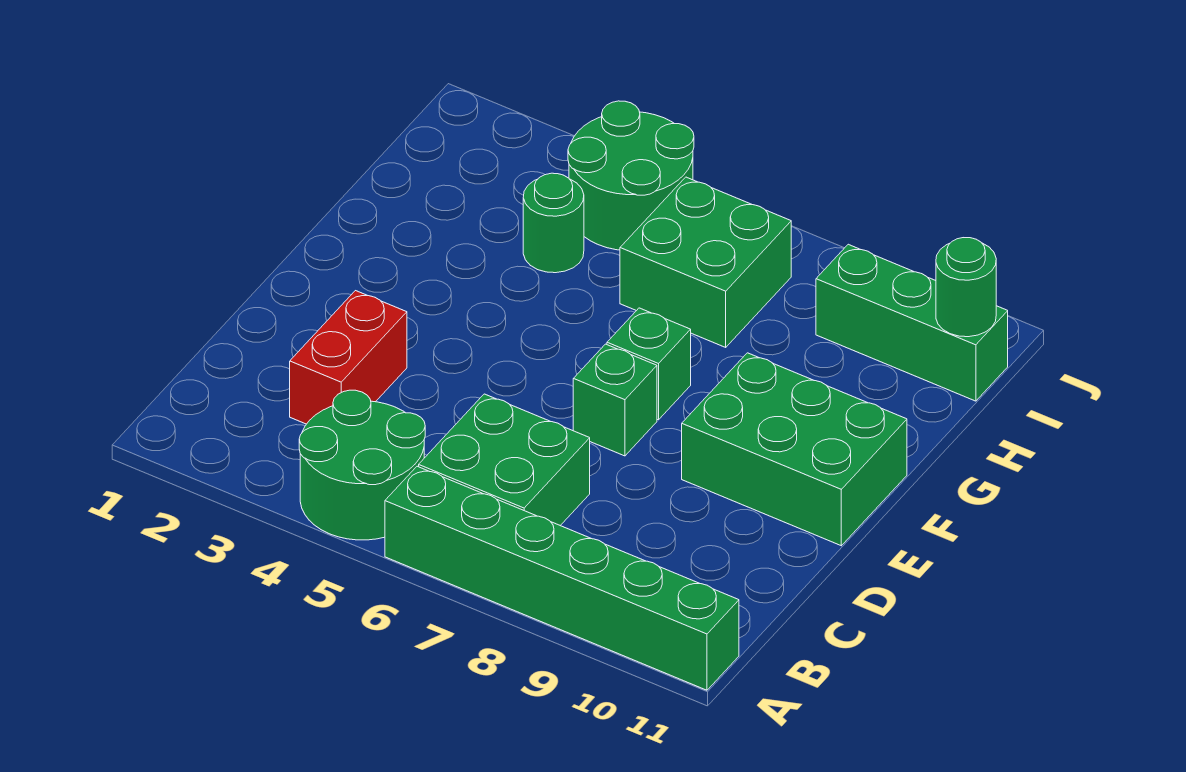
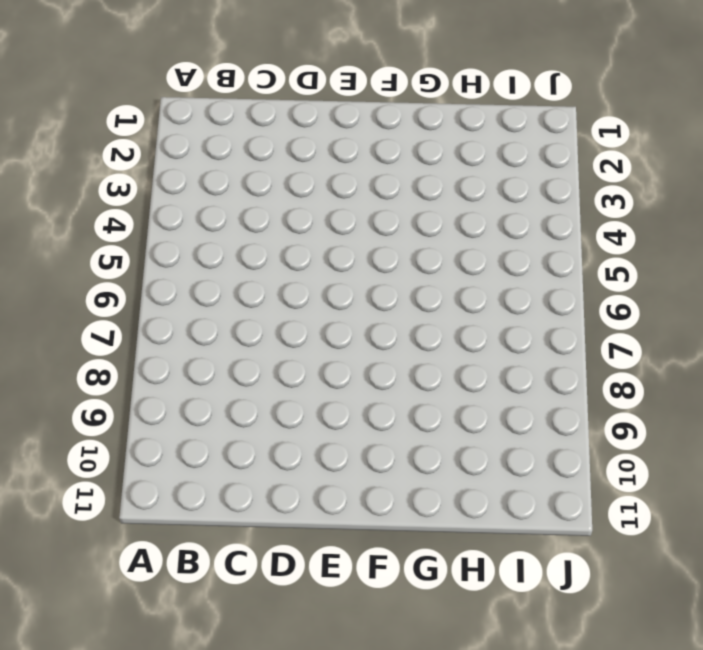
none -> green 2x2 round brick [299,390,425,540]
none -> green 1x6 brick [385,466,739,690]
none -> green 2x2 brick [419,394,590,525]

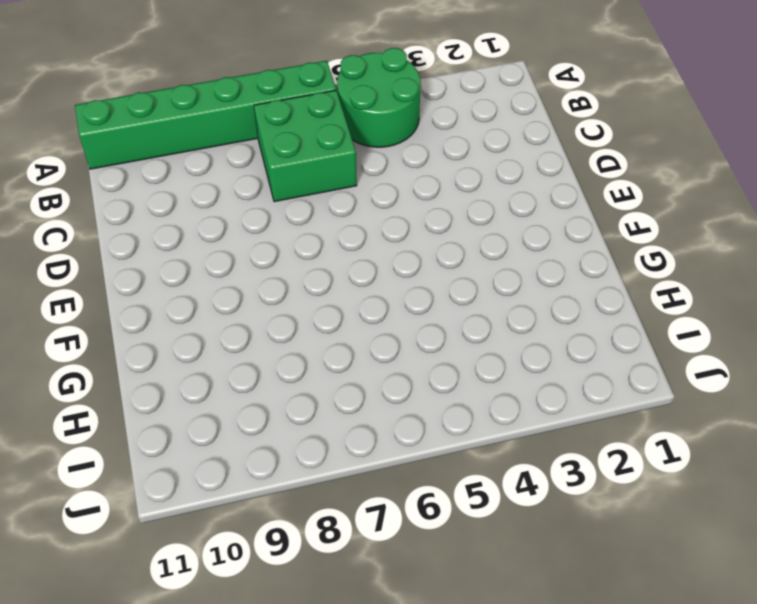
none -> red 1x2 brick [290,291,407,424]
none -> green 1x1 brick [573,344,657,456]
none -> green 2x3 brick [682,353,907,546]

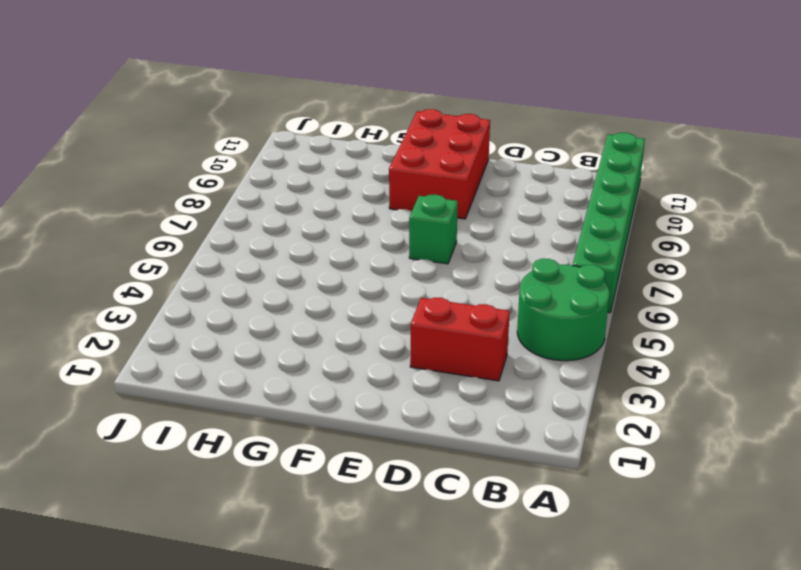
red 2x3 brick [389,109,490,219] -> green 2x3 brick [682,353,907,546]
none -> green 2x2 brick [419,394,590,525]
none -> green 1x1 brick [607,308,691,420]
none -> green 1x1 round brick [523,173,584,273]

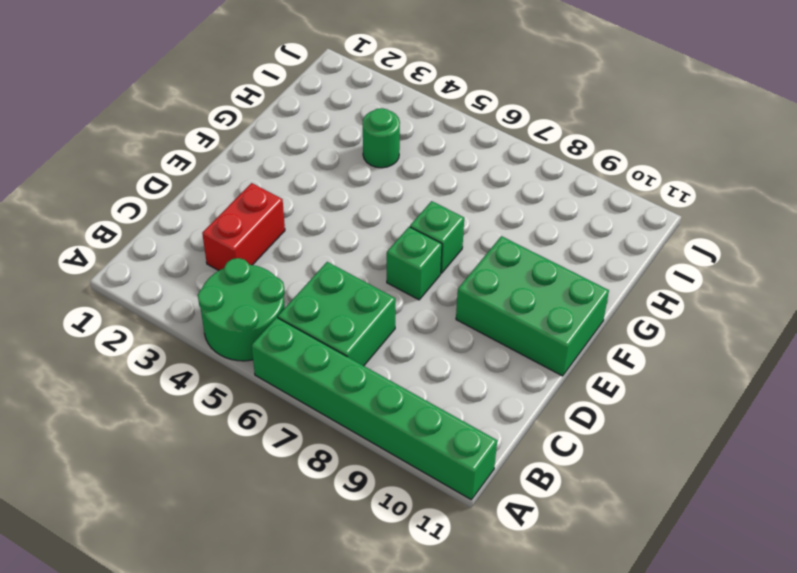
none -> green 2x2 brick [620,177,791,347]
none -> green 2x2 round brick [568,101,694,250]
none -> green 1x3 brick [816,244,1008,401]

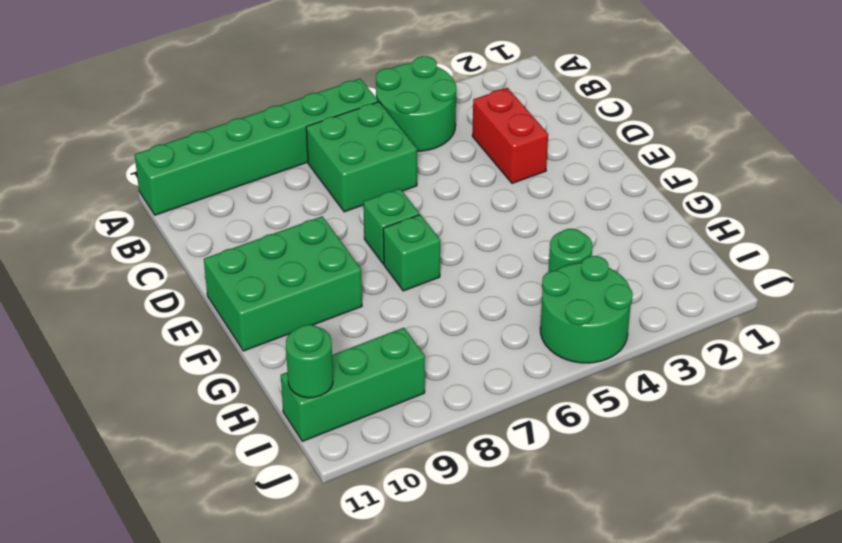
none -> green 2x2 brick [620,177,791,347]

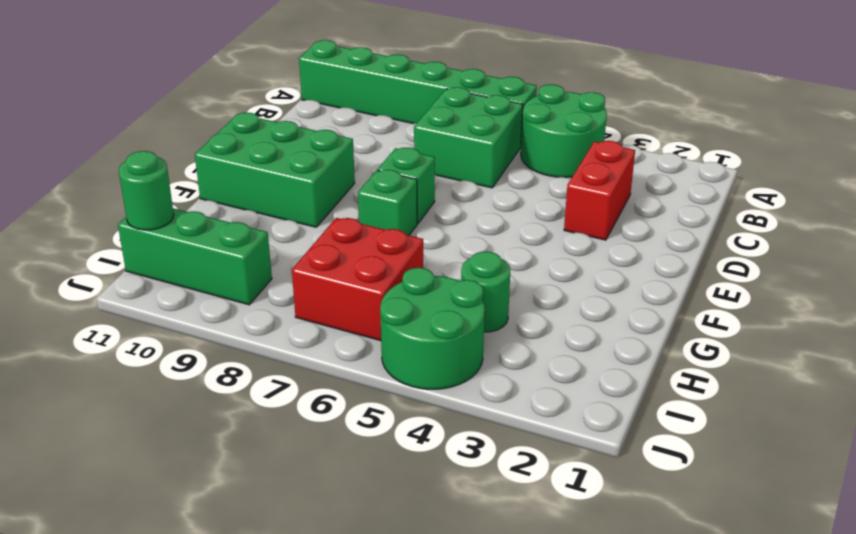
red 2x2 brick [292,218,423,341] -> green 2x2 brick [620,177,791,347]

